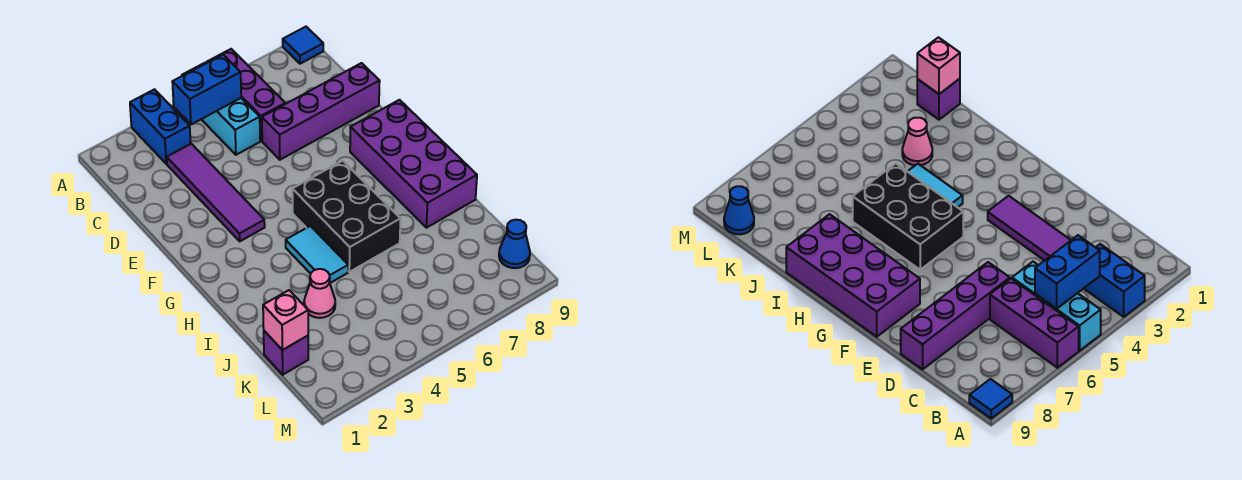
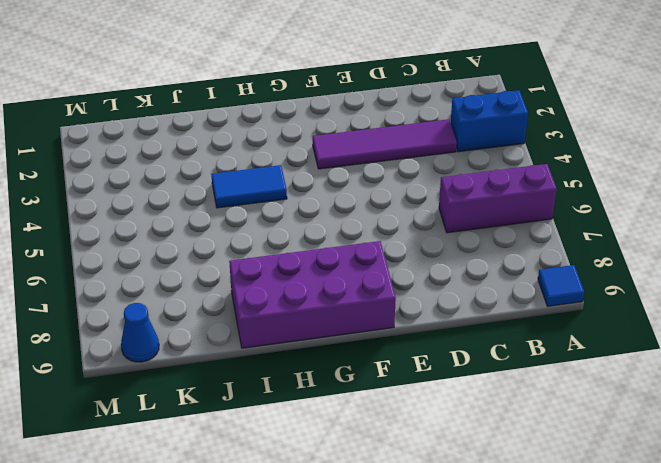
blue 1x2 tile [212,165,287,208] -> cyan 1x2 tile [286,226,348,283]
none -> cyan 1x3 brick [182,62,260,155]
none -> purple 1x4 brick [262,63,380,160]
none -> black 2x3 brick [292,161,401,272]

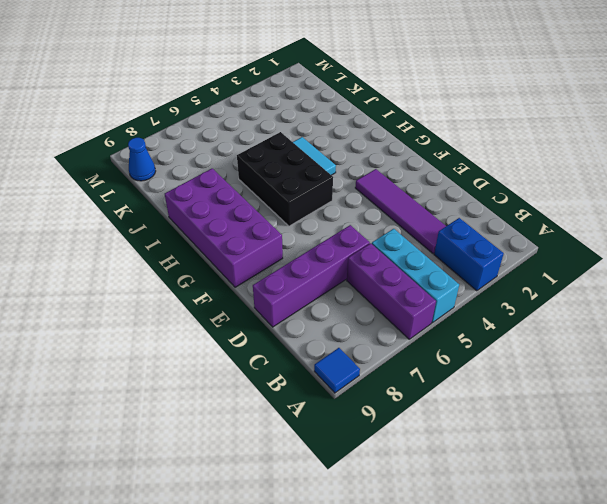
none -> pink 1x1 cone [304,269,335,318]
none -> purple 1x1 brick [264,331,308,375]
none -> blue 1x2 brick [172,55,241,124]

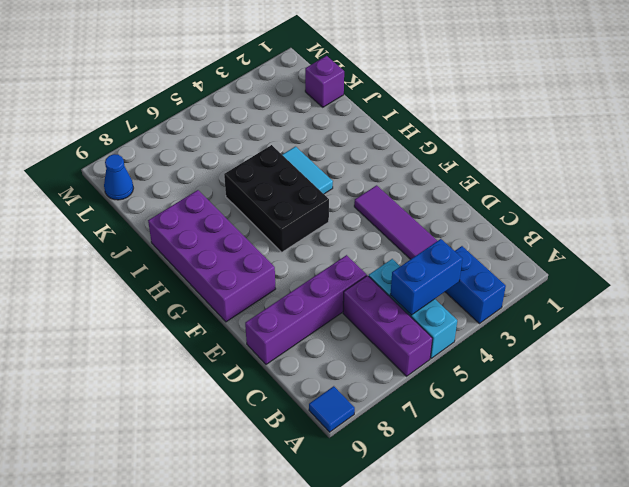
none -> pink 1x1 cone [304,269,335,318]
none -> pink 1x1 brick [263,290,308,350]

